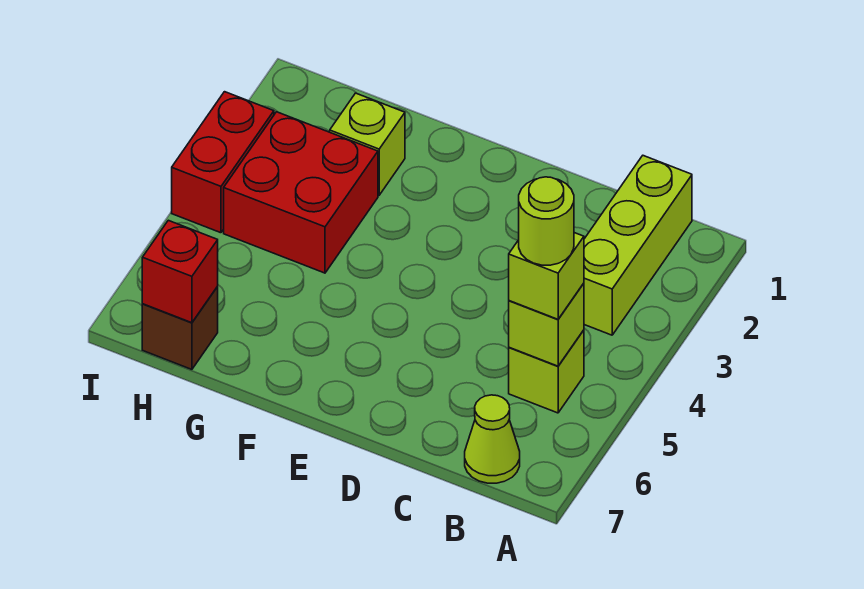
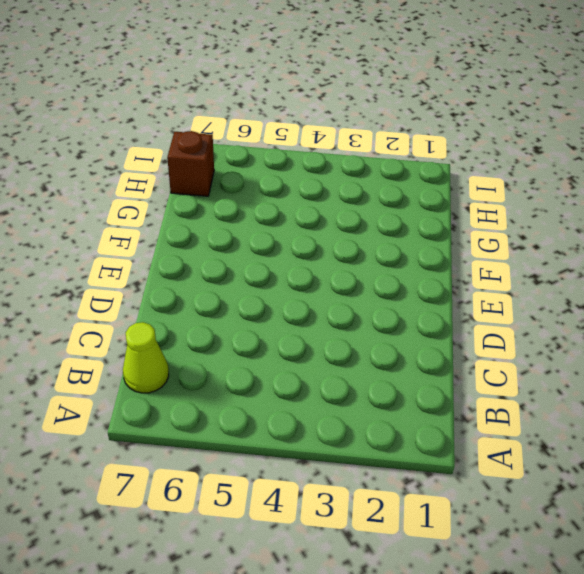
none -> lime 1x3 brick [584,156,692,335]
none -> lime 1x1 brick [509,330,584,413]

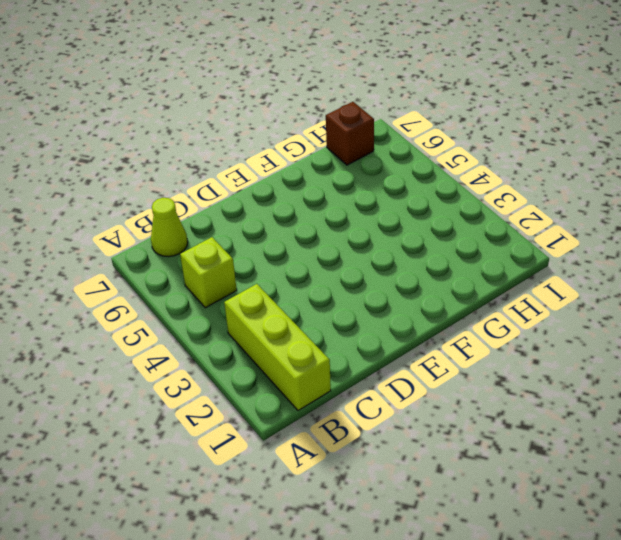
none -> lime 1x1 brick [330,93,405,195]
none -> red 2x2 brick [224,112,378,273]

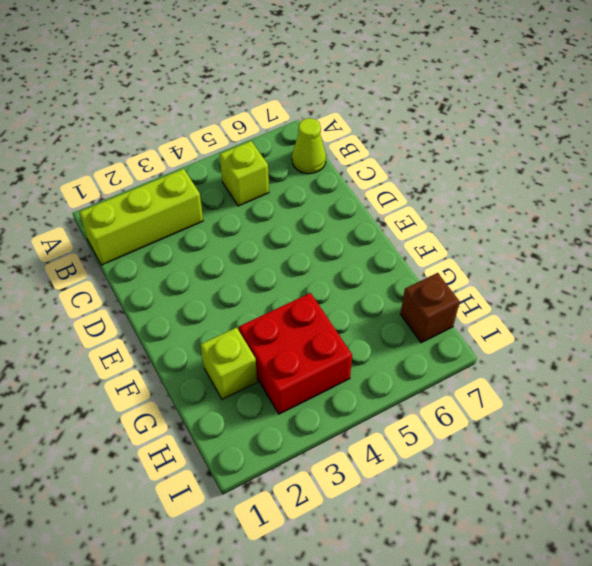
none -> red 1x2 brick [172,92,274,233]
none -> lime 1x1 brick [509,283,584,366]

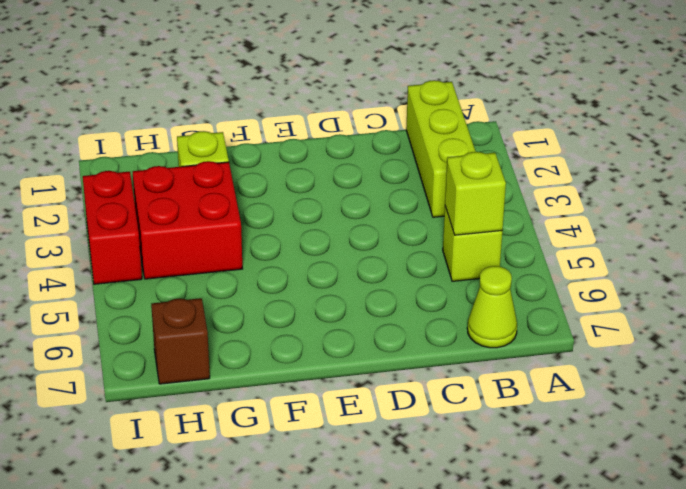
none -> red 1x1 brick [142,220,218,323]
none -> lime 1x1 brick [509,233,584,319]

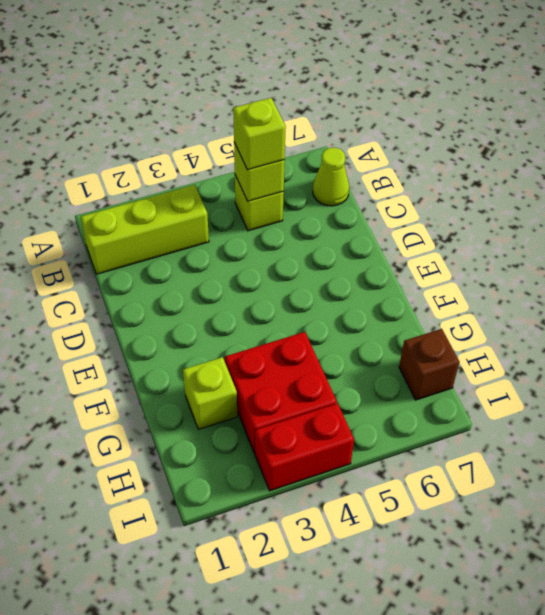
none -> red 1x1 brick [142,220,218,323]
none -> lime 1x1 round brick [519,177,574,265]

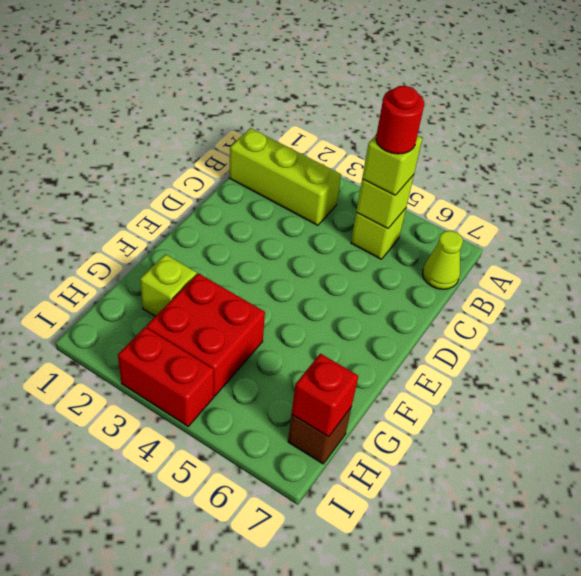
red 1x1 round brick [376,86,424,154] -> lime 1x1 round brick [519,177,574,265]

